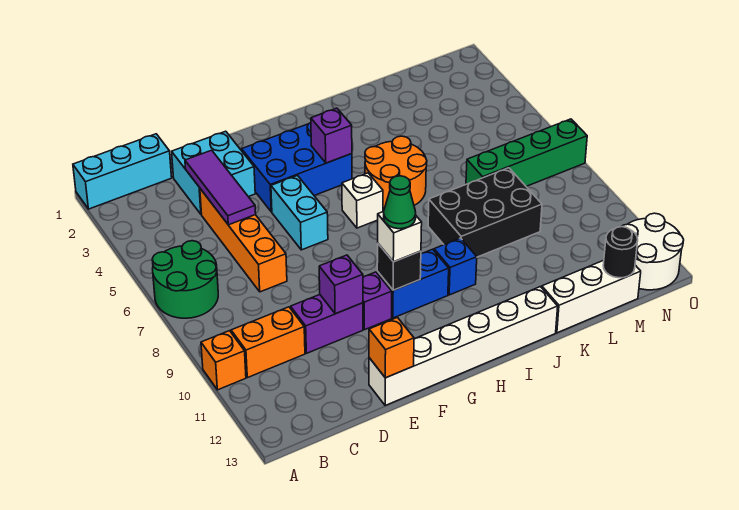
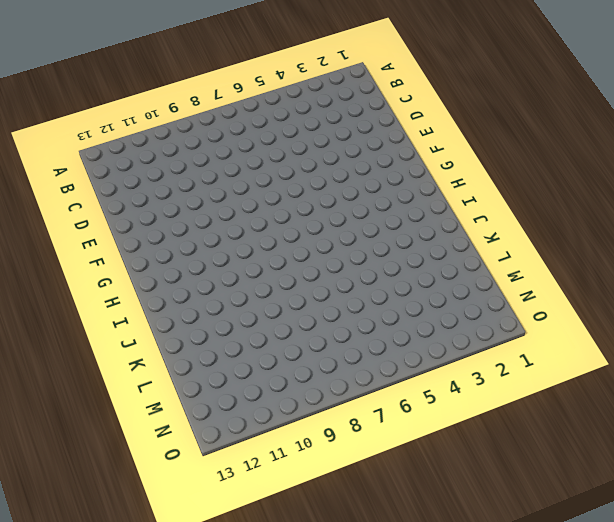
none -> cyan 1x3 brick [73,134,172,209]
none -> green 2x2 round brick [152,241,218,318]
none -> orange 1x1 brick [201,331,246,390]

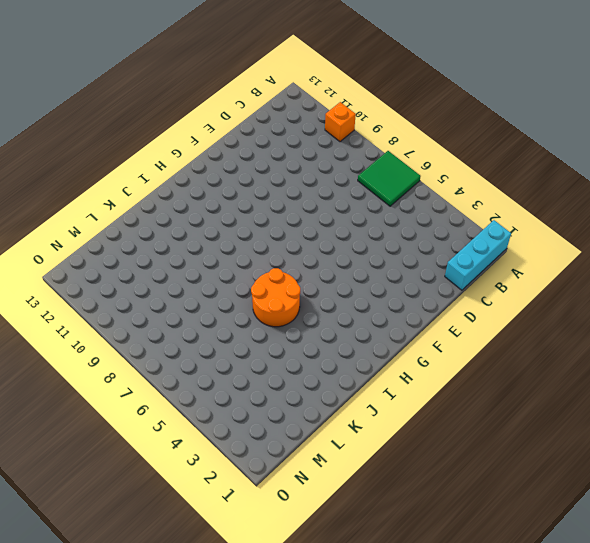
green 2x2 tile [358,151,421,206] -> green 2x2 round brick [152,241,218,318]
none -> orange 1x2 brick [231,307,305,378]
none -> cyan 2x2 brick [172,131,255,214]
none -> orange 1x4 brick [200,189,287,292]

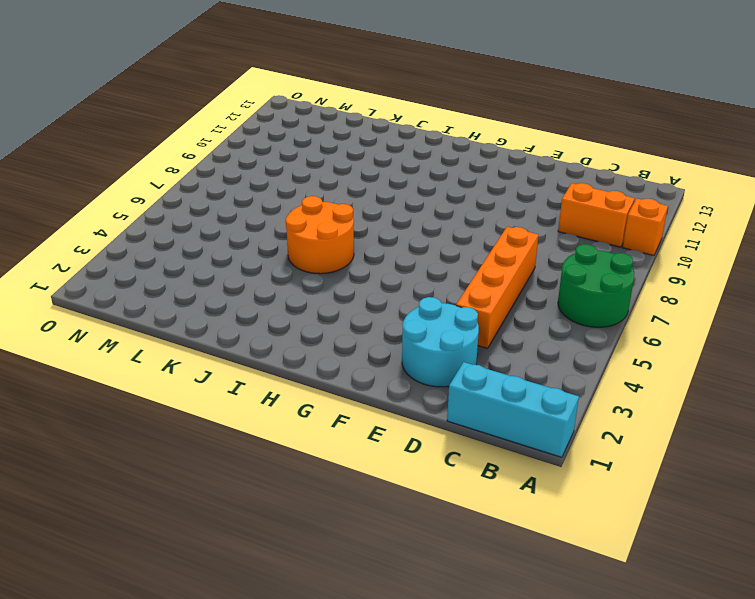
cyan 2x2 round brick [402,297,479,387] -> cyan 2x2 brick [172,131,255,214]
none -> purple 1x2 brick [291,295,363,353]
none -> white 1x6 brick [369,287,558,406]
none -> blue 2x3 brick [242,123,352,212]

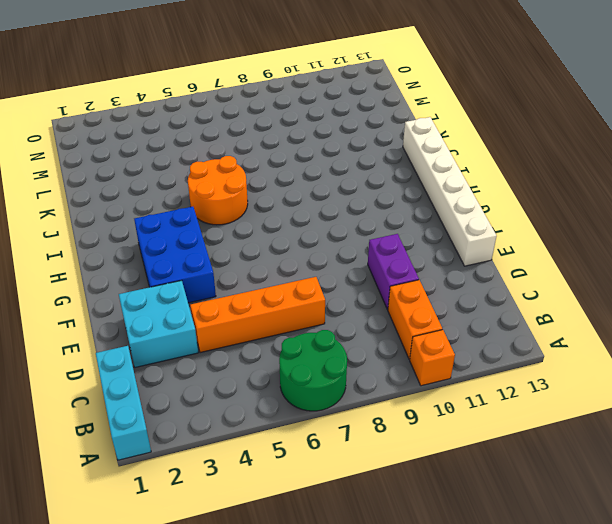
none -> cyan 1x2 brick [271,176,328,250]
none -> purple 1x1 brick [363,272,392,330]
none -> blue 1x2 brick [377,249,449,318]

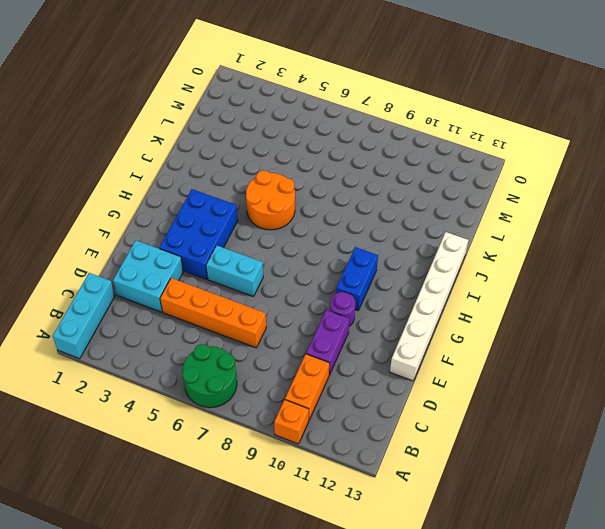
purple 1x1 round brick [330,292,355,326] -> purple 1x1 brick [363,272,392,330]
none -> white 1x1 brick [342,173,383,228]
none -> blue 1x1 brick [434,238,477,295]
none -> black 2x3 brick [428,168,542,257]

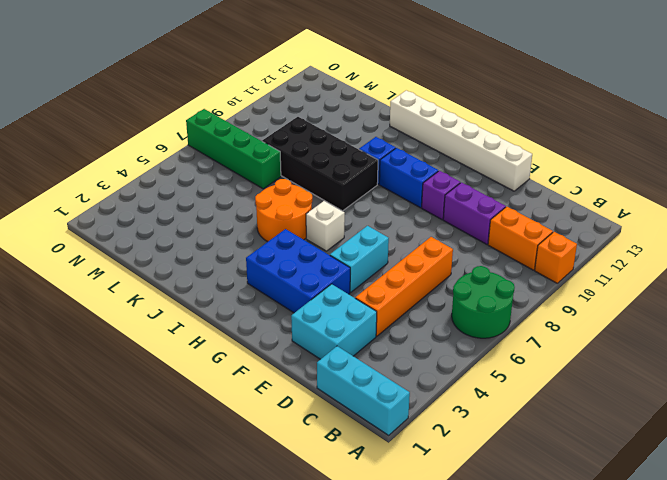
black 2x4 brick [262,117,378,211] -> black 2x3 brick [428,168,542,257]
none -> white 1x3 brick [542,260,641,333]
none -> white 2x2 round brick [621,213,684,290]
none -> purple 1x3 tile [185,150,256,225]

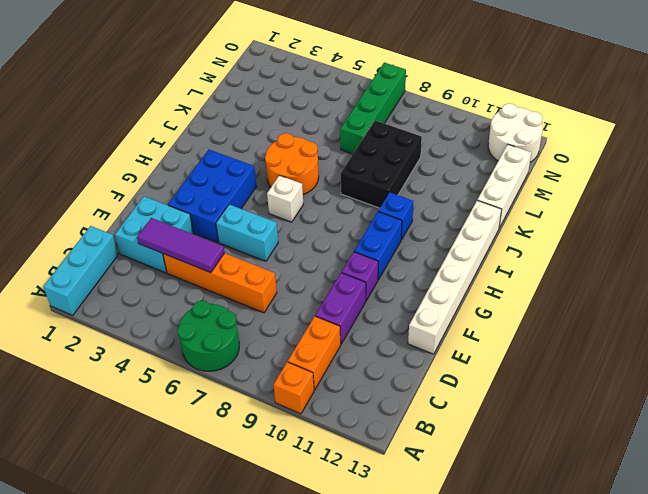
none -> purple 1x1 brick [319,255,363,314]
none -> orange 1x1 brick [369,318,414,378]
none -> black 1x1 brick [377,244,421,290]

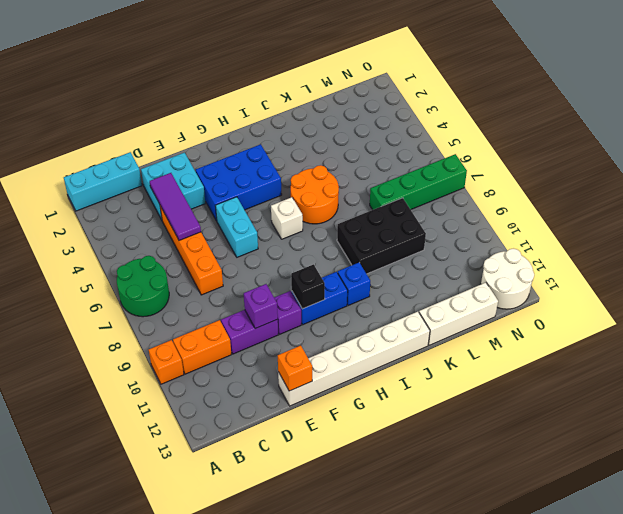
none -> purple 1x1 brick [311,108,352,163]
none -> black 1x1 round brick [603,227,638,278]
none -> white 1x1 brick [378,211,422,262]

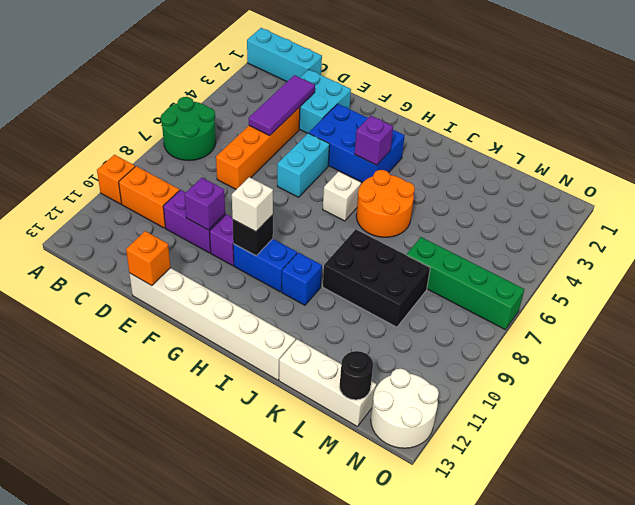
none -> green 1x1 cone [384,176,416,229]

